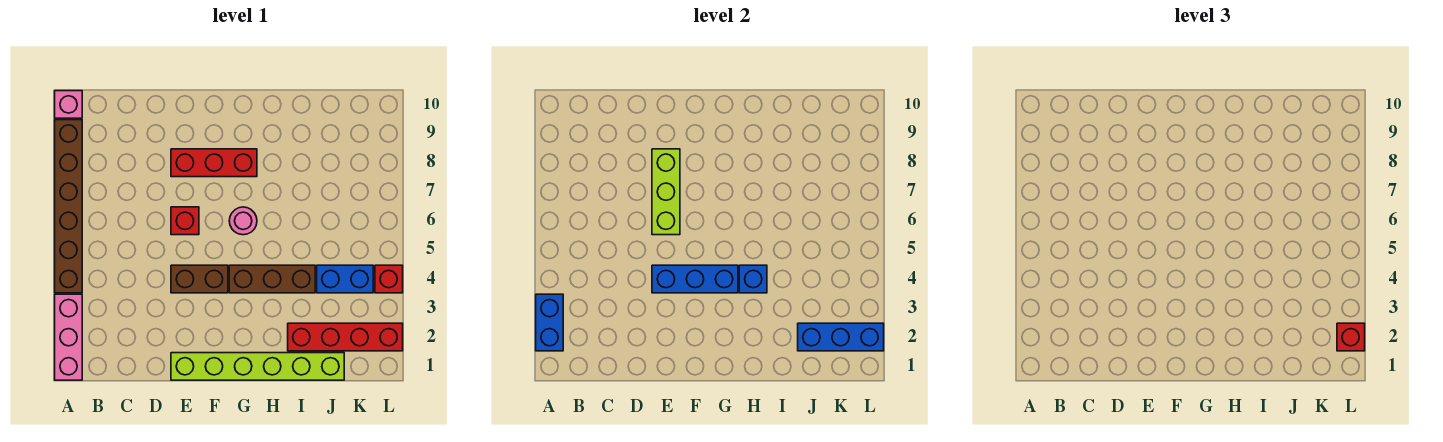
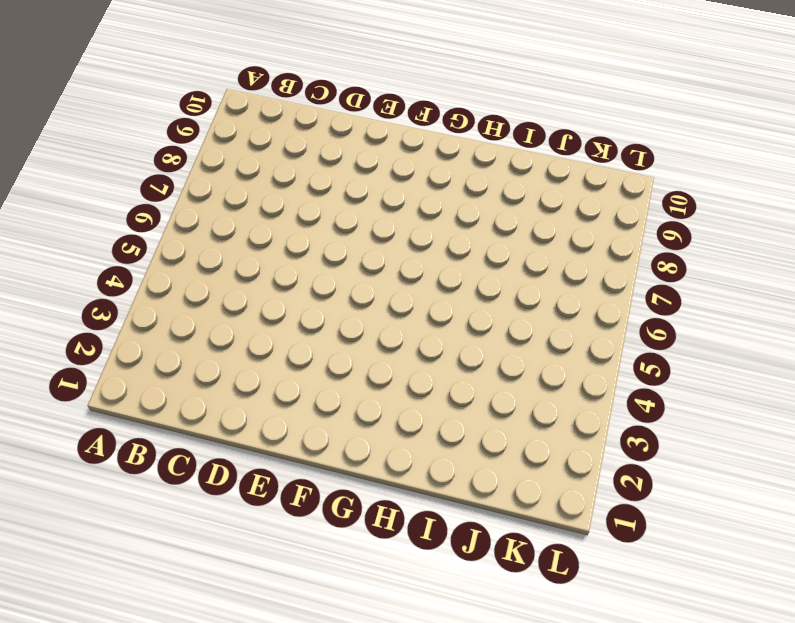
none -> pink 1x3 brick [55,294,82,380]
none -> brown 1x6 brick [55,120,82,293]
none -> pink 1x1 brick [55,91,82,118]

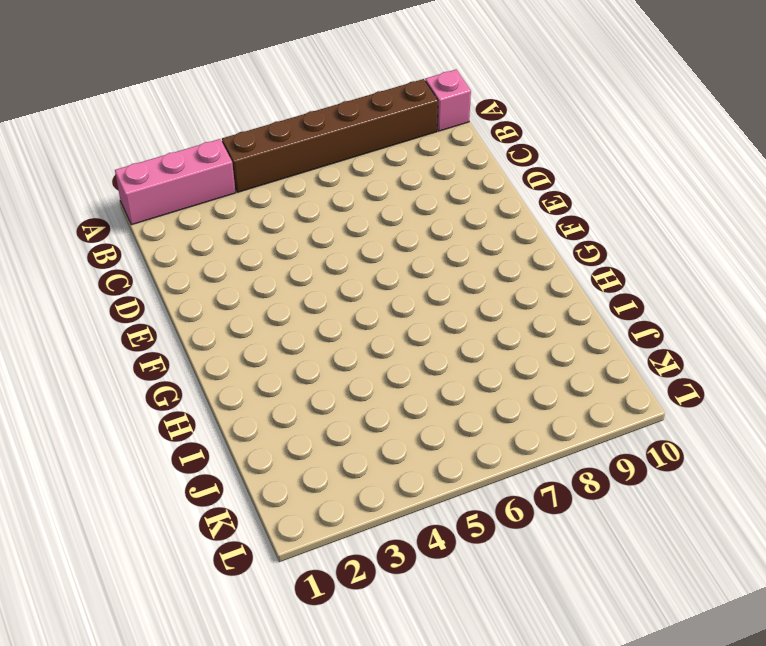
none -> lime 1x6 brick [171,353,344,380]
none -> brown 1x2 brick [171,265,228,293]
none -> red 1x1 brick [171,207,199,235]

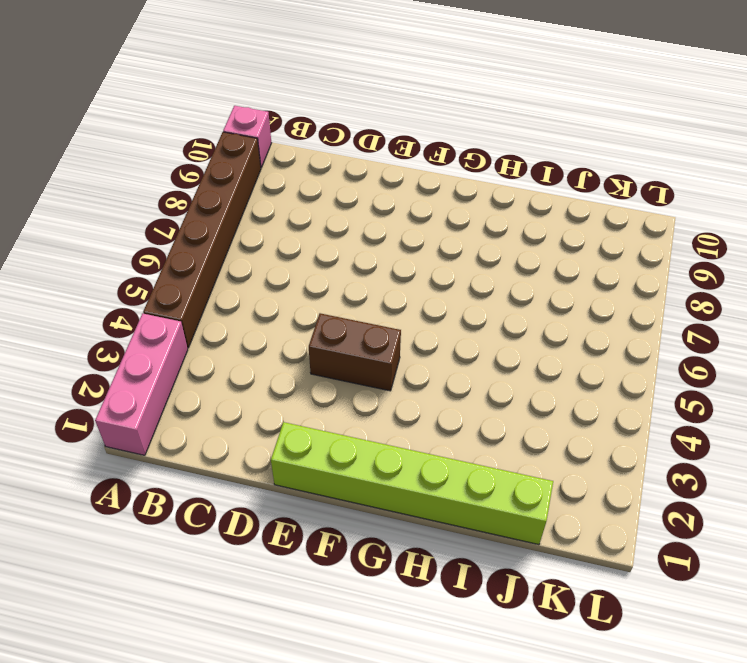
none -> red 1x1 brick [171,207,199,235]
none -> red 1x3 brick [171,149,257,177]
none -> brown 1x3 brick [229,265,315,293]

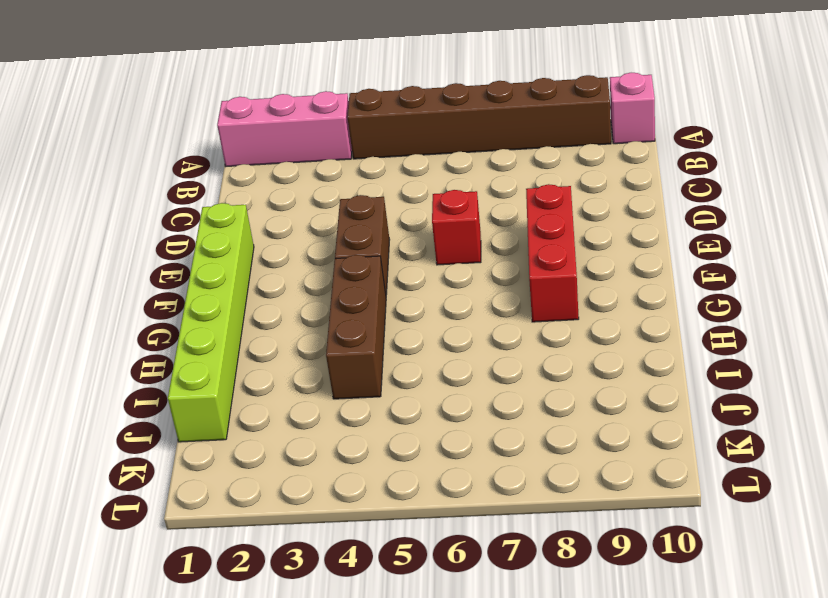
none -> pink 1x1 round brick [229,207,257,235]
none -> red 1x4 brick [288,323,403,351]
none -> blue 1x2 brick [317,265,373,293]

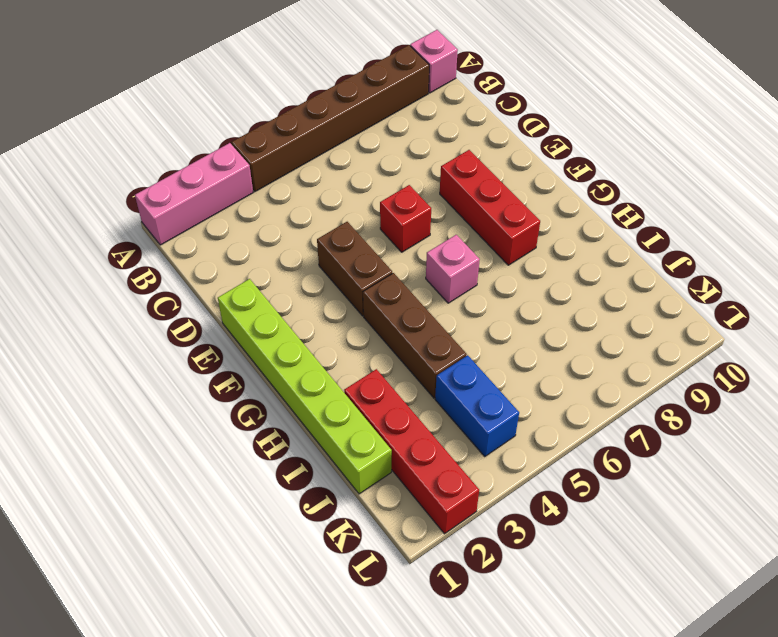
pink 1x1 brick [426,235,480,303] -> pink 1x1 round brick [229,207,257,235]
none -> red 1x1 brick [375,265,403,293]
none -> blue 1x2 brick [536,294,563,351]
none -> blue 1x3 brick [652,265,738,293]

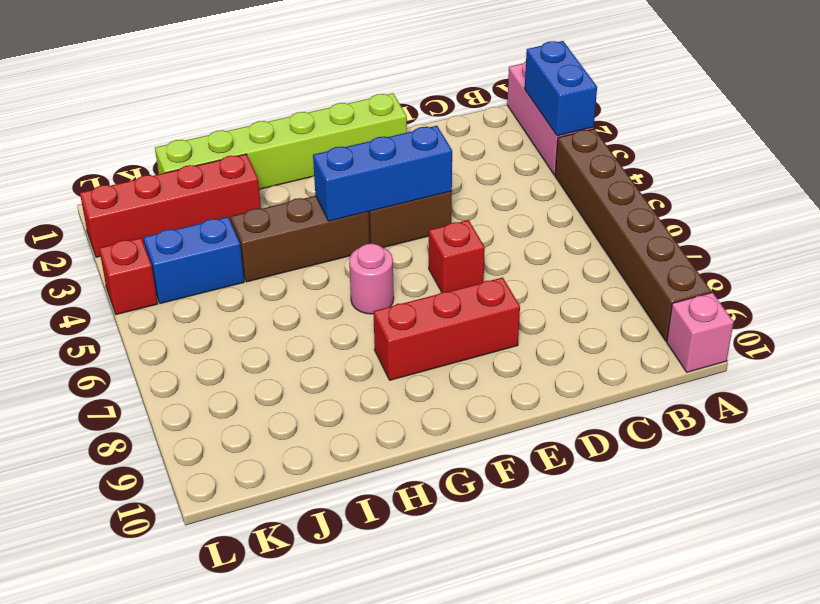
none -> lime 1x3 brick [652,149,680,235]
none -> blue 1x1 brick [739,265,767,293]
none -> blue 1x3 brick [798,323,884,351]

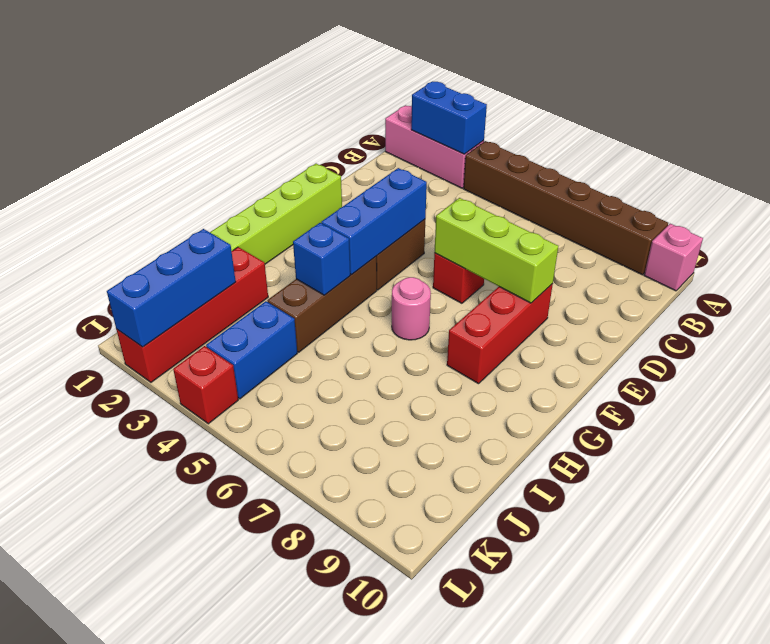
none -> red 1x1 brick [1337,323,1365,351]

